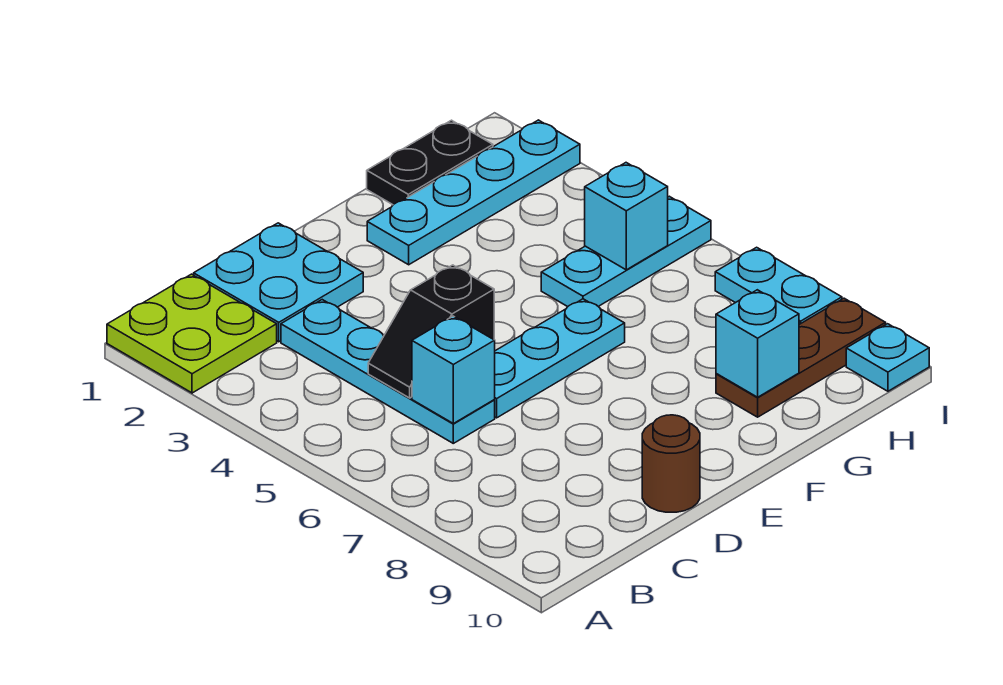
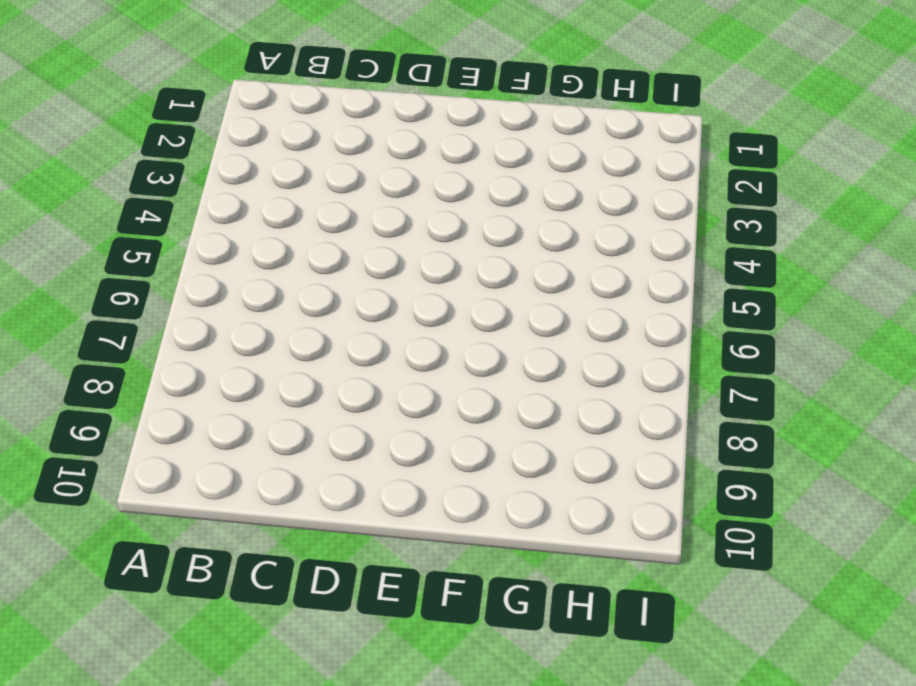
none -> lime 2x2 plate [107,274,277,393]
none -> cyan 2x2 plate [194,223,363,342]
none -> cyan 1x4 plate [281,300,495,443]

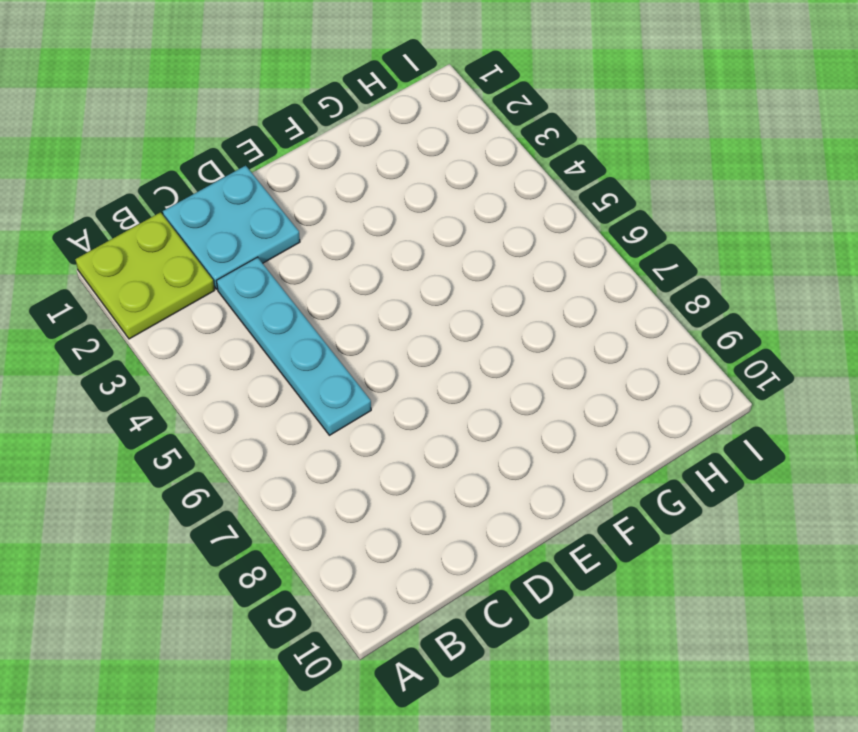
none -> cyan 1x3 plate [494,299,625,418]
none -> brown 1x1 round brick [642,415,700,512]
none -> cyan 1x4 plate [367,120,580,265]

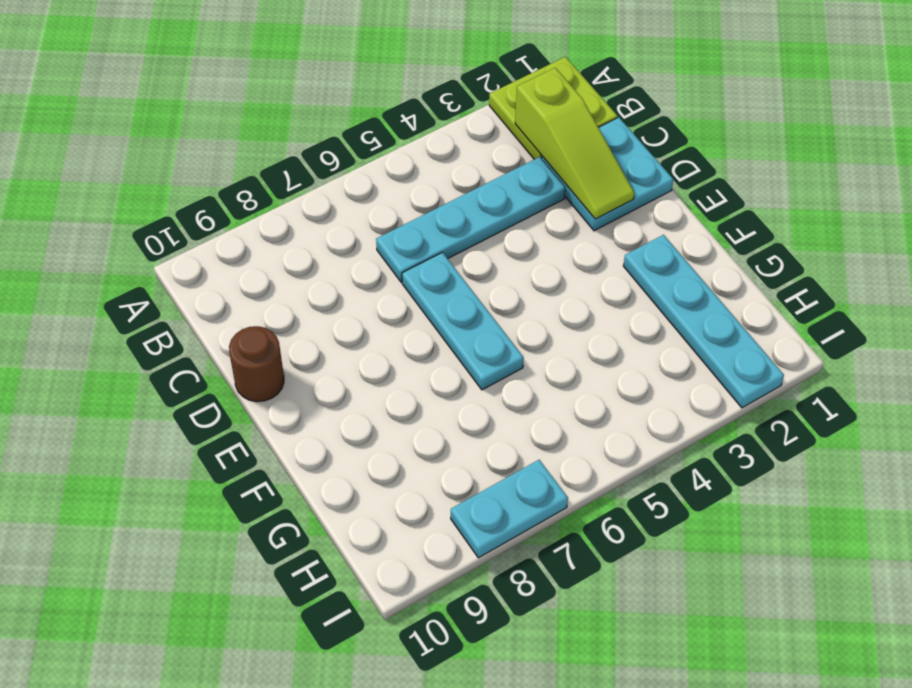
lime 1x3 slope [515,68,634,219] -> none
none -> black 1x2 plate [367,120,493,205]
none -> cyan 1x3 plate [541,196,711,307]
none -> brown 1x3 plate [716,298,886,417]

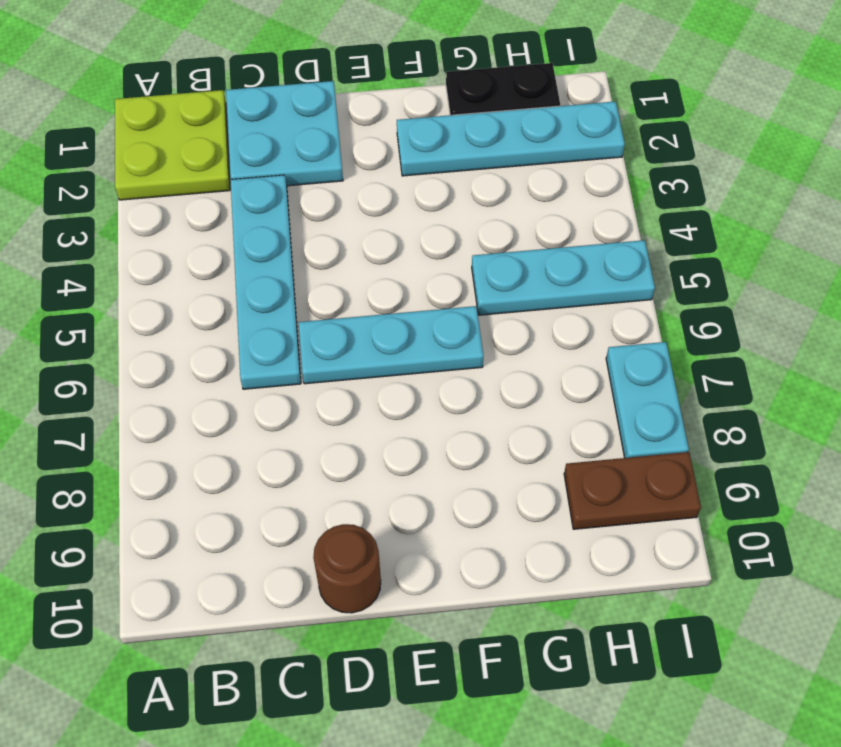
brown 1x2 plate [564,452,701,529] -> brown 1x3 plate [716,298,886,417]
none -> cyan 1x1 plate [846,324,929,391]
none -> black 1x2 slope [368,265,494,398]
none -> cyan 1x1 brick [412,316,495,424]

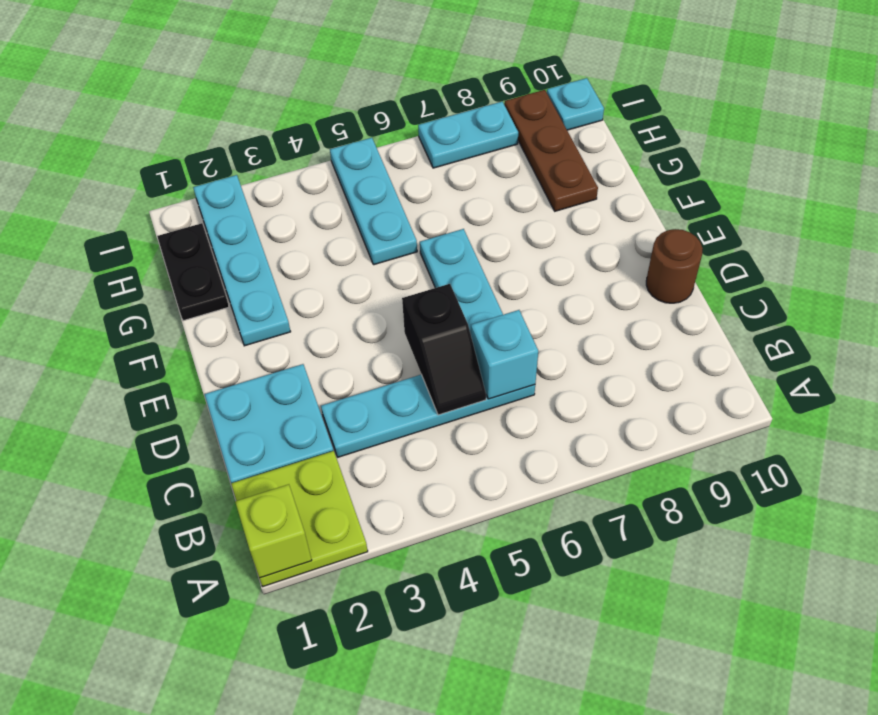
lime 1x1 brick [235,484,312,578] -> none
none -> cyan 1x1 brick [716,290,799,397]
none -> cyan 1x1 brick [585,163,668,270]

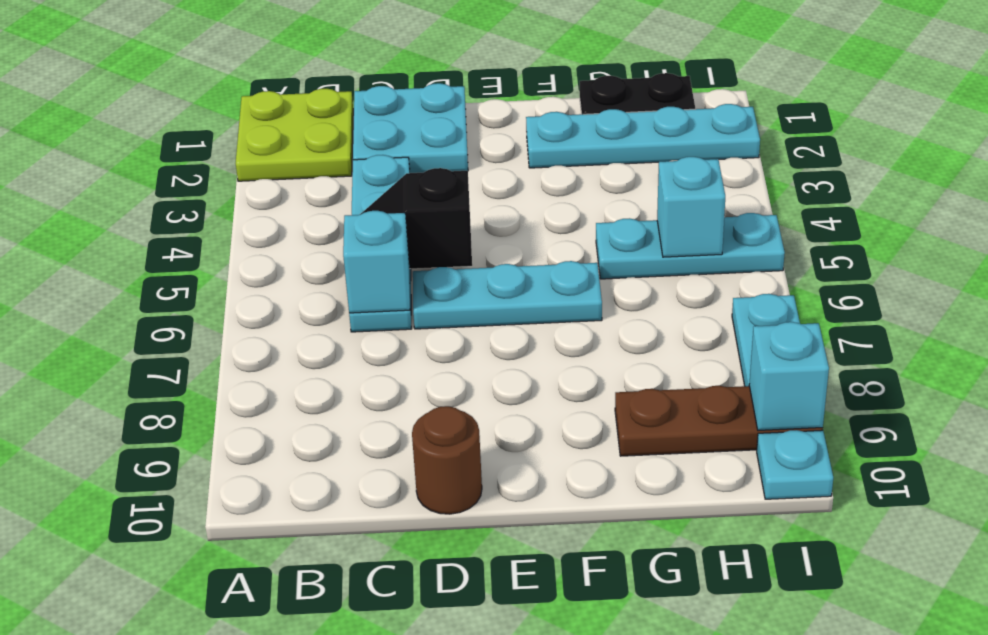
cyan 1x1 brick [749,322,829,430] -> cyan 1x1 brick moved to [716,290,799,397]

